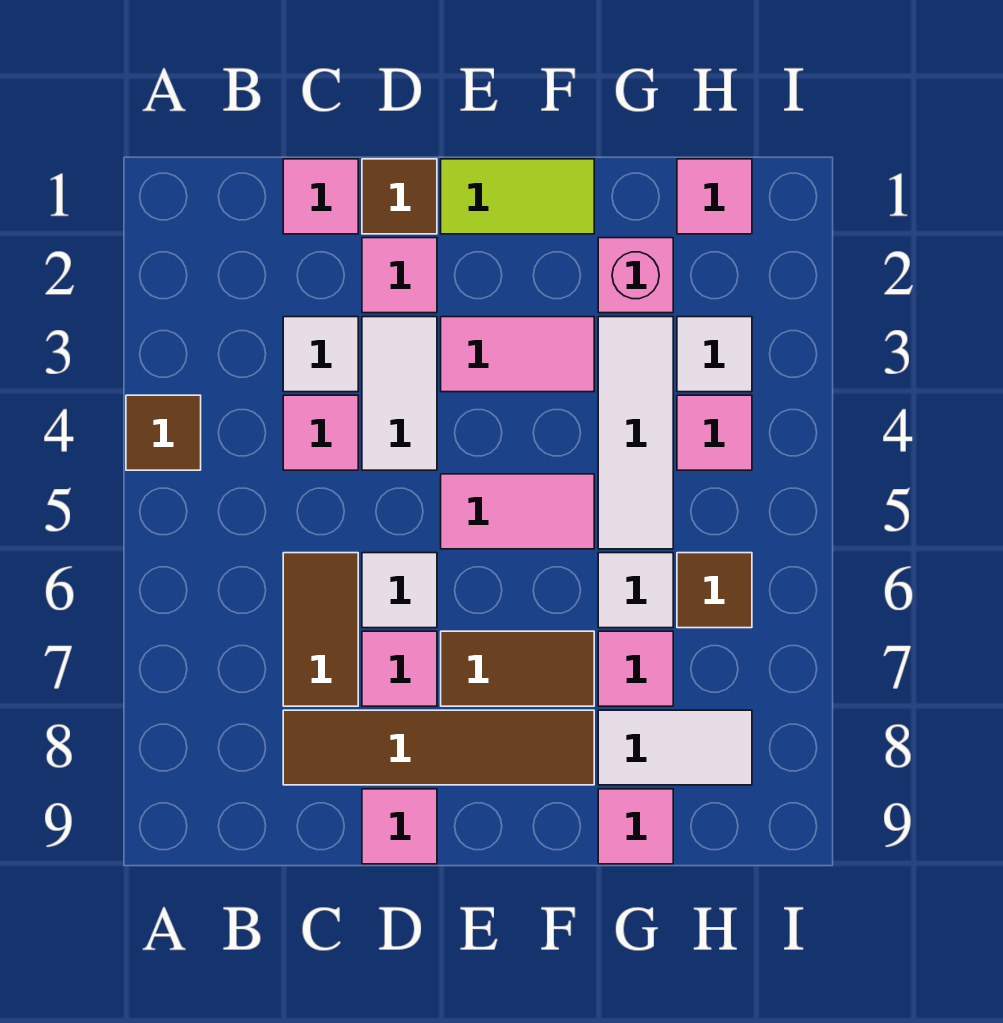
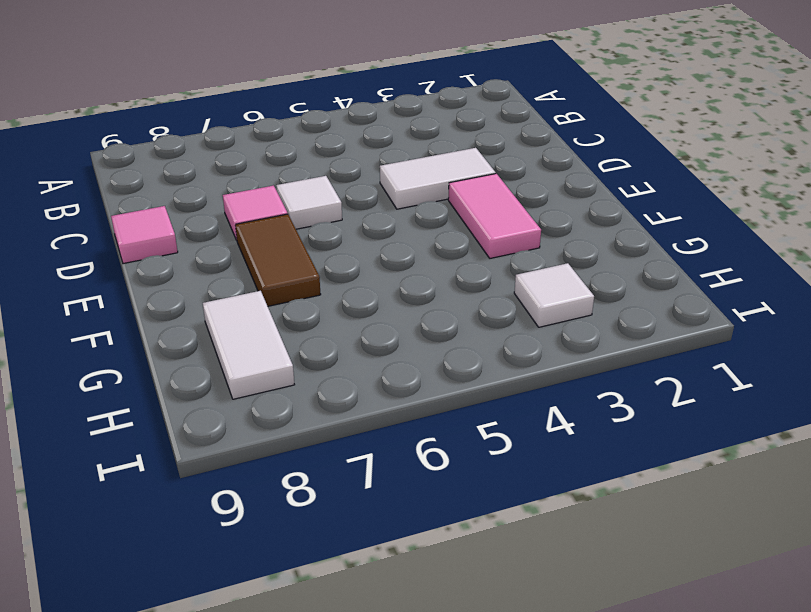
none -> brown 1x1 tile [126,395,201,470]
none -> pink 1x1 tile [283,159,358,234]
none -> white 1x1 tile [283,317,358,392]

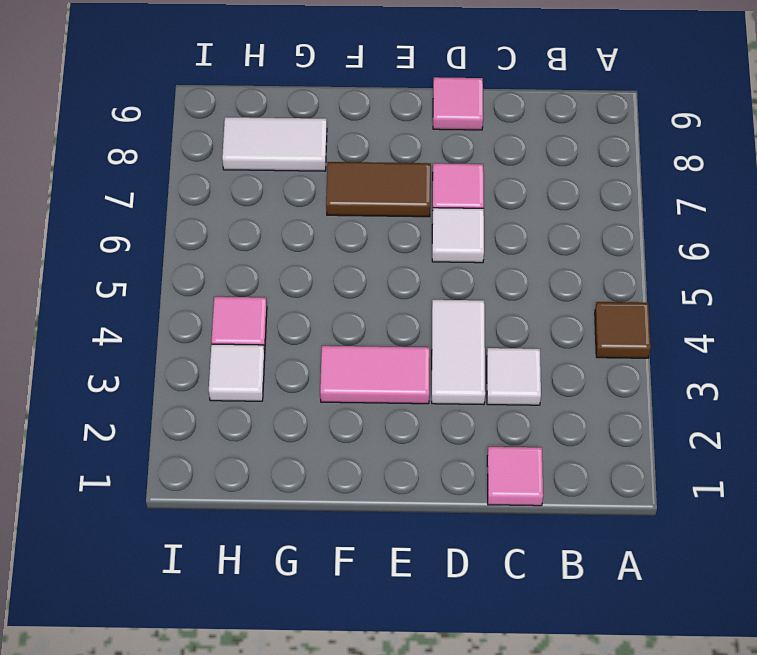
none -> pink 1x1 tile [283,395,358,470]
none -> brown 1x2 tile [283,553,358,706]
none -> brown 1x4 tile [283,710,594,785]

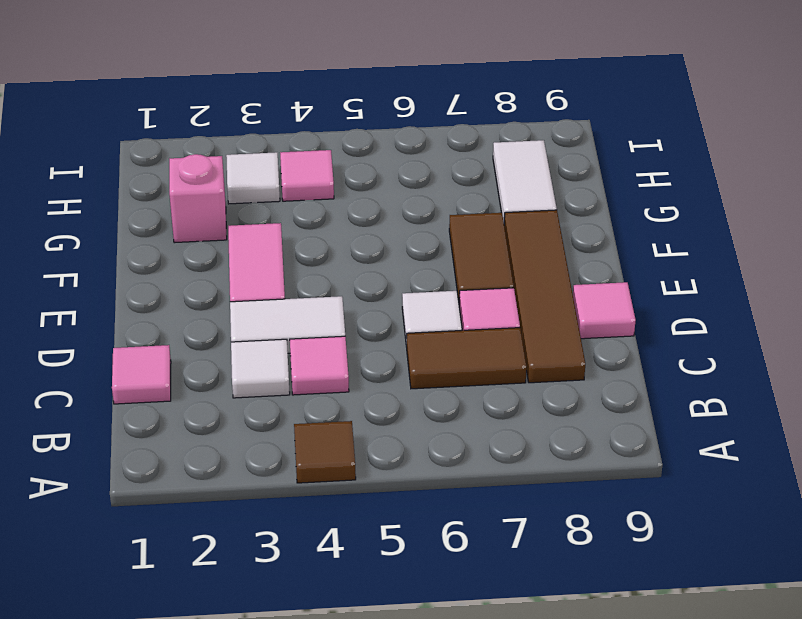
none -> brown 1x1 tile [362,159,437,234]
none -> pink 1x1 tile [362,238,437,313]
none -> lime 1x2 tile [441,159,594,234]

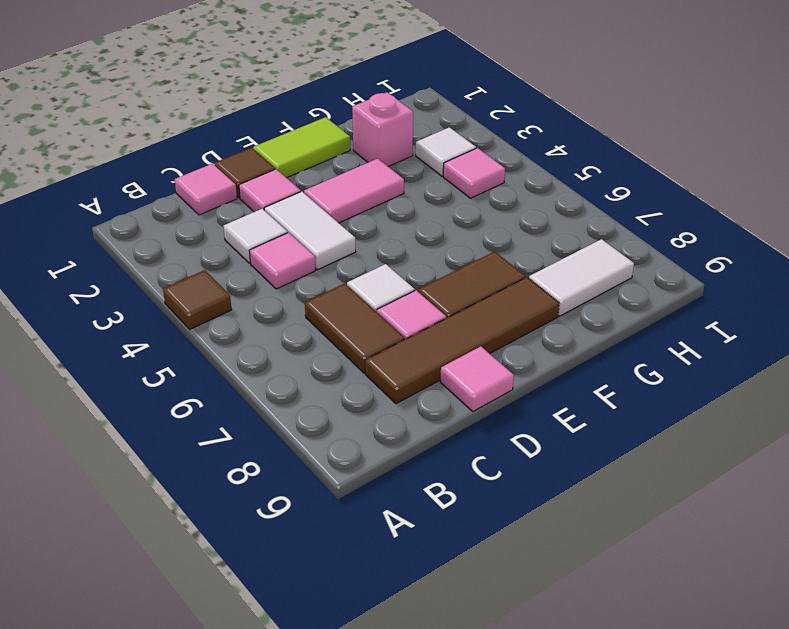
none -> pink 1x2 tile [441,474,594,549]
none -> white 1x3 tile [598,317,673,549]
none -> white 1x1 tile [598,553,673,628]

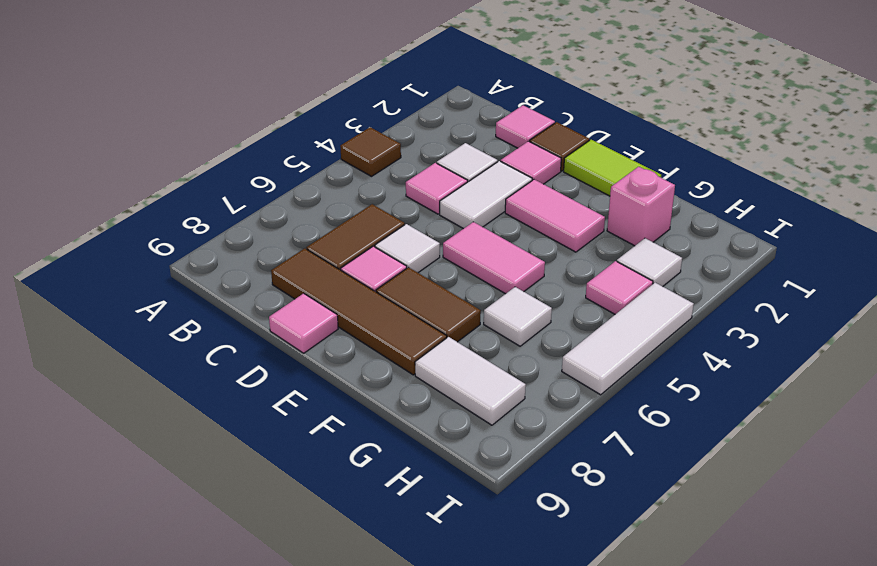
white 1x3 tile [562,283,694,395] -> white 1x3 tile moved to [598,317,673,549]
none -> pink 1x1 tile [598,631,673,706]
none -> pink 1x1 tile [598,789,673,864]
none -> pink 1x1 tile [677,159,752,234]

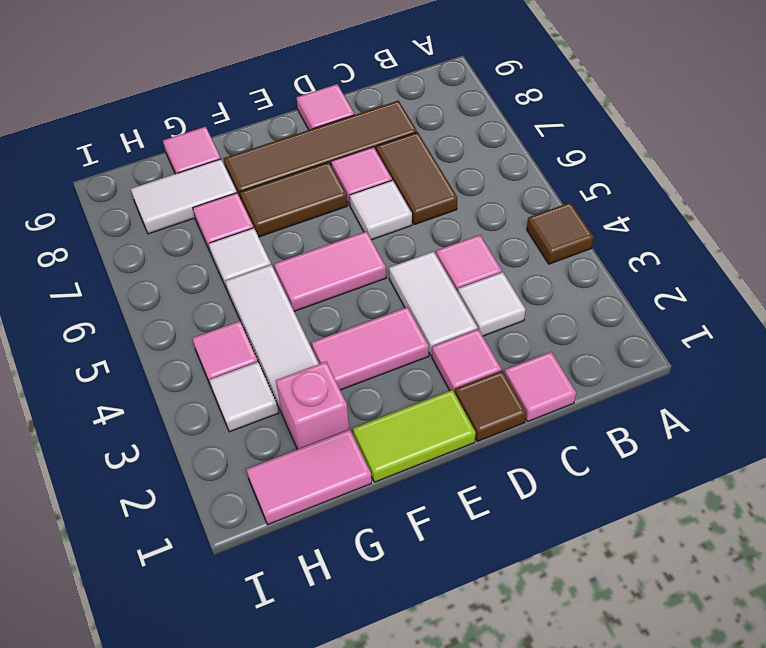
pink 1x2 tile [246,429,372,525] -> pink 1x1 tile [677,159,752,234]
none -> brown 1x1 tile [677,553,752,628]

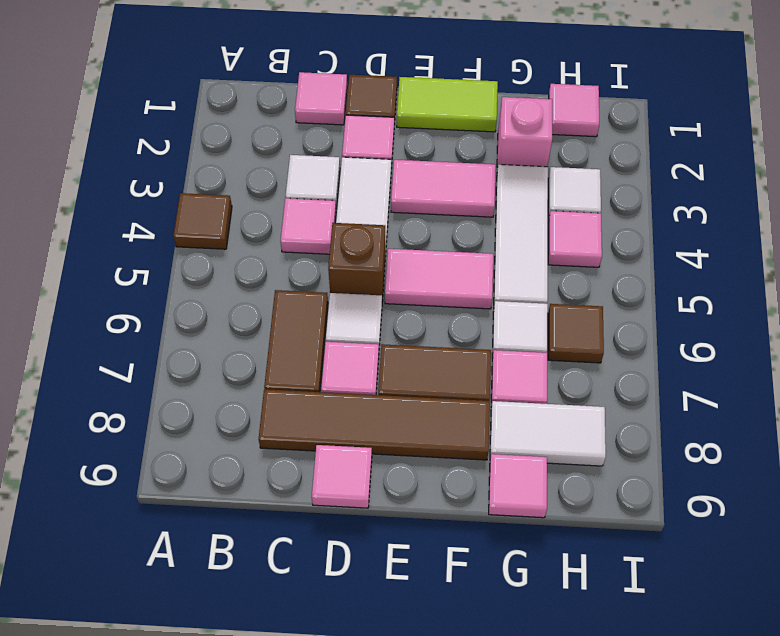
brown 1x1 brick [328,223,385,301] -> none

